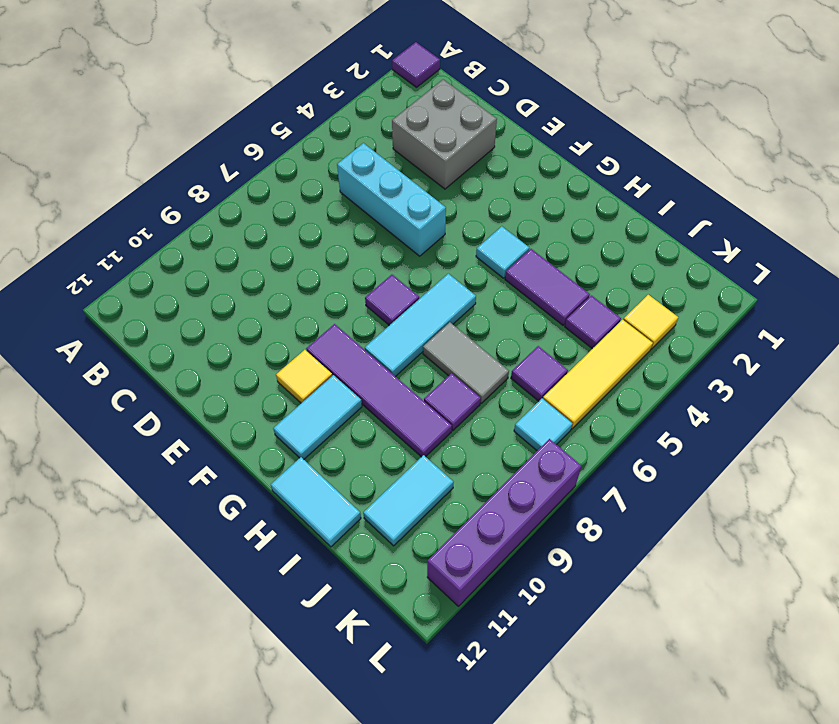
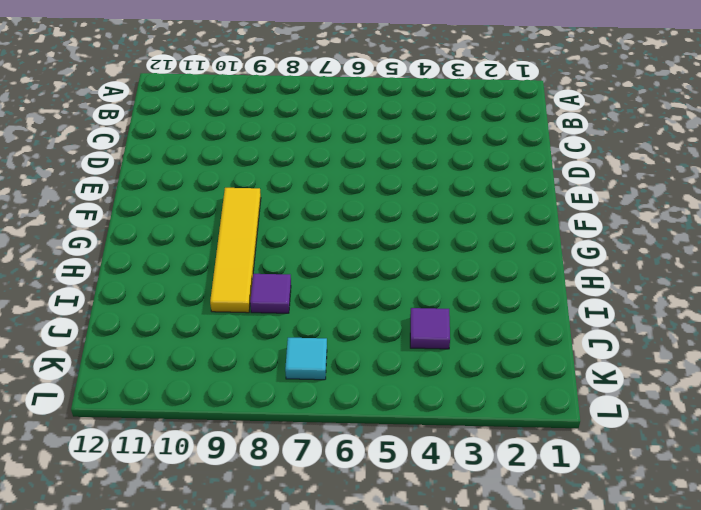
yellow 1x4 tile [210,188,261,313] -> purple 1x4 tile [306,324,452,457]
none -> purple 1x1 tile [392,42,440,87]
none -> grey 2x2 brick [392,80,497,189]
none -> cyan 1x3 brick [337,143,446,256]

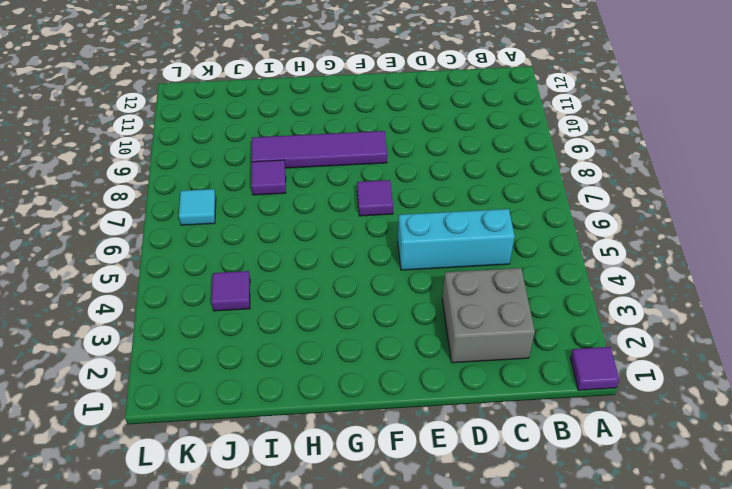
none -> yellow 1x1 tile [276,350,332,403]
none -> cyan 1x1 tile [476,226,529,278]
none -> cyan 1x3 tile [365,274,476,377]

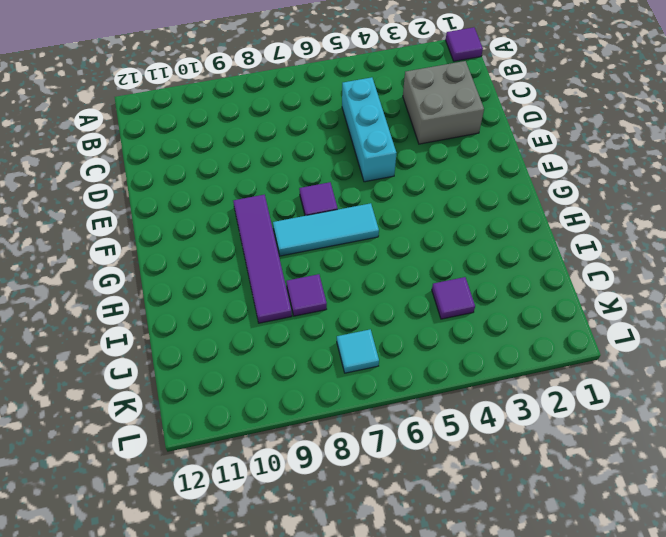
none -> yellow 1x1 tile [276,350,332,403]
none -> cyan 1x1 tile [476,226,529,278]
none -> cyan 1x2 tile [273,375,362,459]

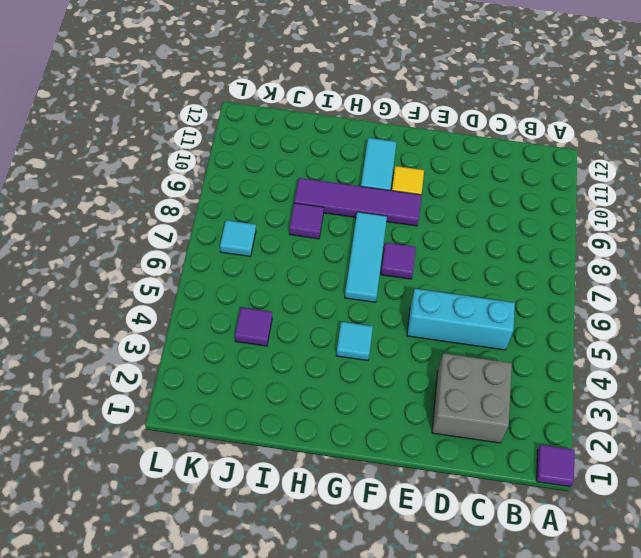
none -> purple 1x2 tile [505,249,590,325]
none -> grey 1x2 tile [423,322,509,403]
none -> cyan 1x2 tile [271,457,361,547]

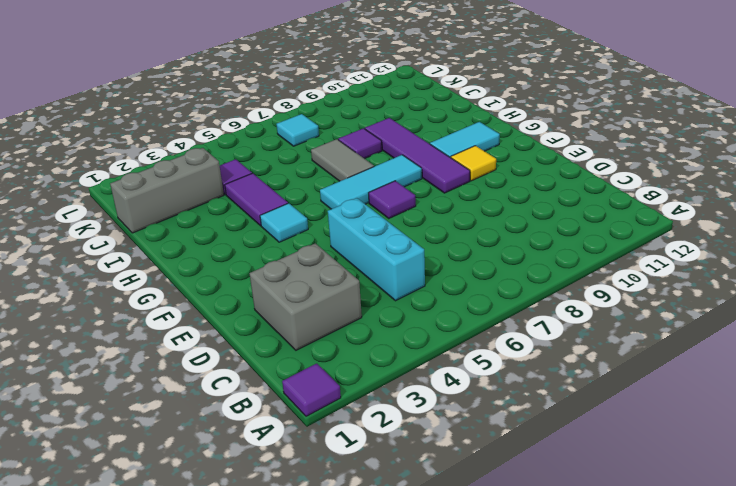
grey 1x3 brick [110,148,224,233] -> none
none -> cyan 1x2 tile [271,457,361,547]
none -> purple 1x1 tile [511,346,568,401]
none -> cyan 1x2 tile [363,455,454,546]

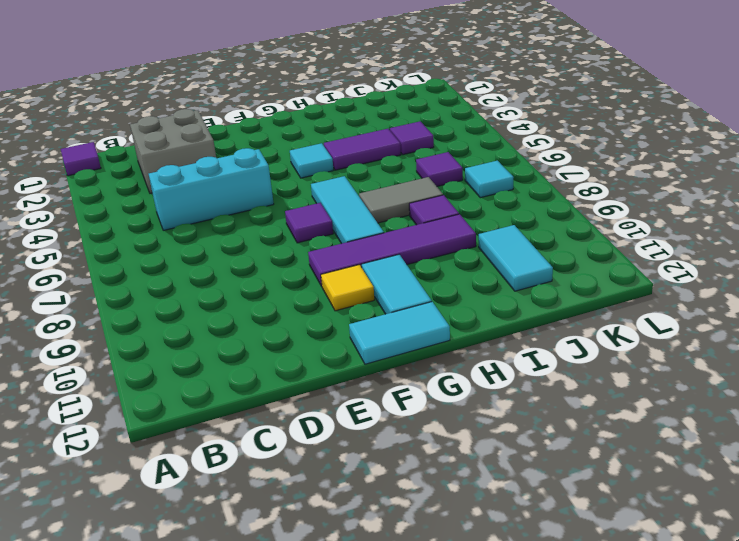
cyan 1x2 tile [349,302,450,364] -> cyan 1x2 tile moved to [271,457,361,547]
none -> yellow 1x1 tile [623,295,678,349]
none -> yellow 1x3 tile [543,320,653,429]
none -> purple 1x4 brick [427,439,582,606]

